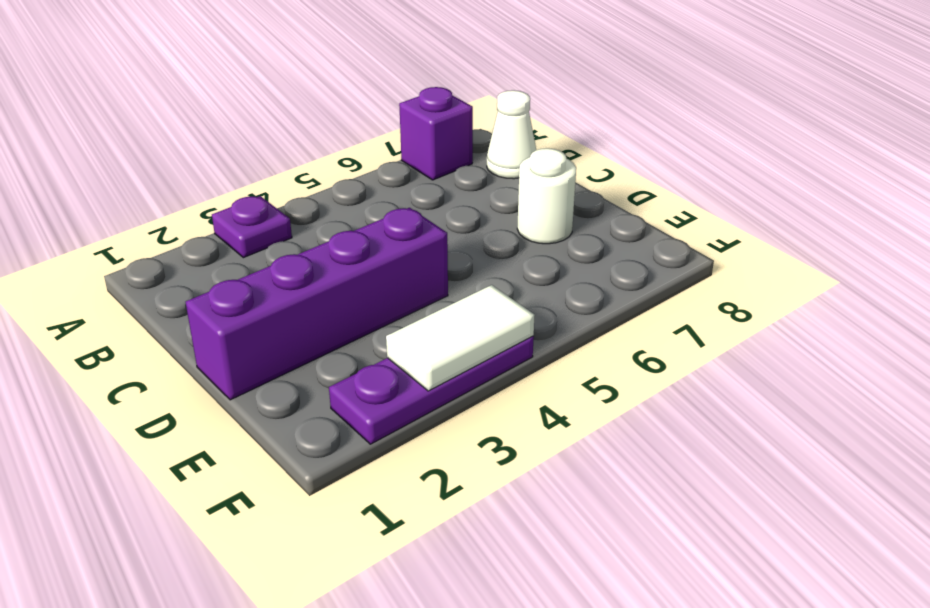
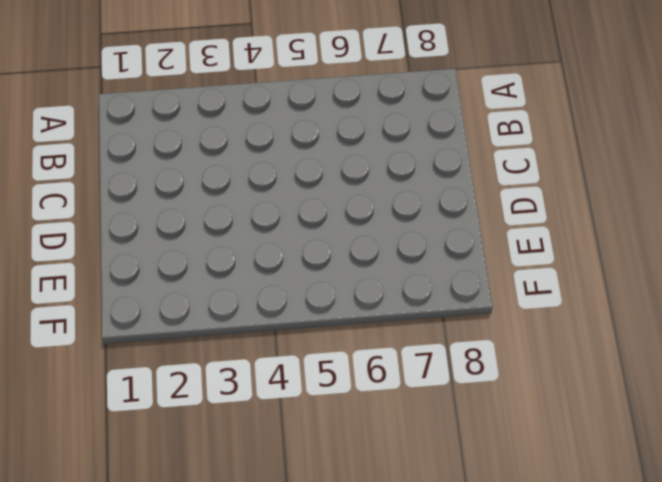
none -> purple 1x1 plate [212,196,292,258]
none -> purple 1x1 brick [399,87,473,180]

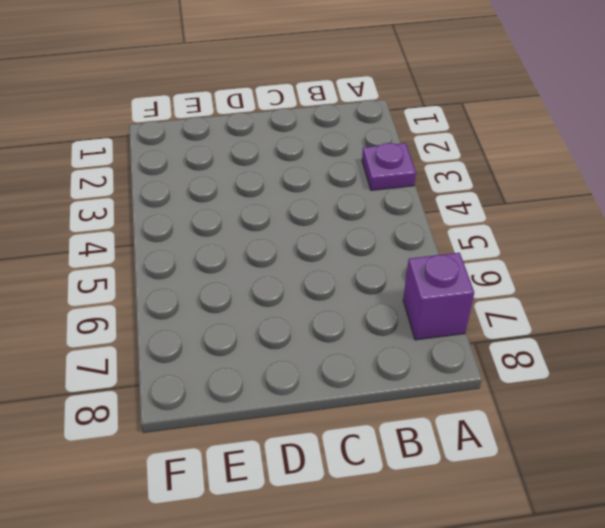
none -> white 1x1 cone [487,90,536,179]
none -> purple 1x4 brick [186,208,448,400]

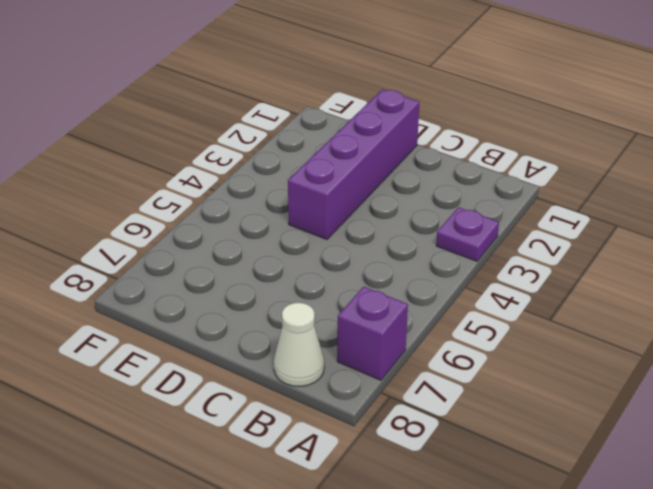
none -> white 1x1 round brick [517,148,576,244]
none -> purple 1x3 plate [329,336,534,444]

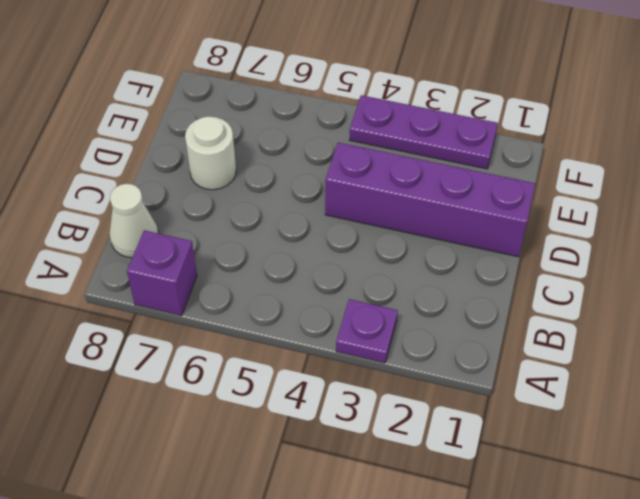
none -> white 1x2 tile [386,285,535,391]

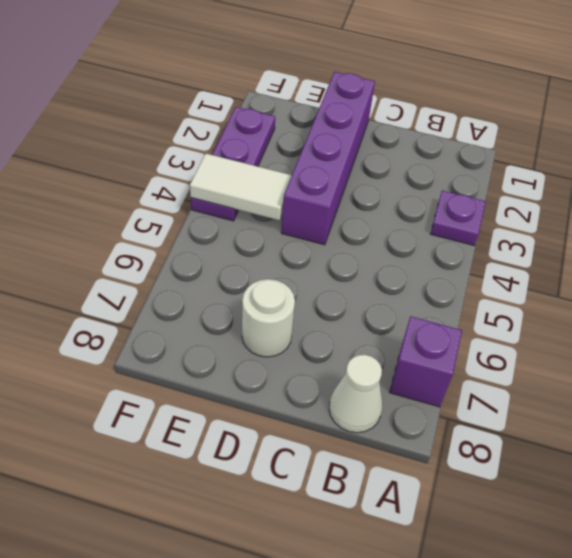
white 1x2 tile [190,154,292,220] -> white 1x2 tile turned to [386,285,535,391]

